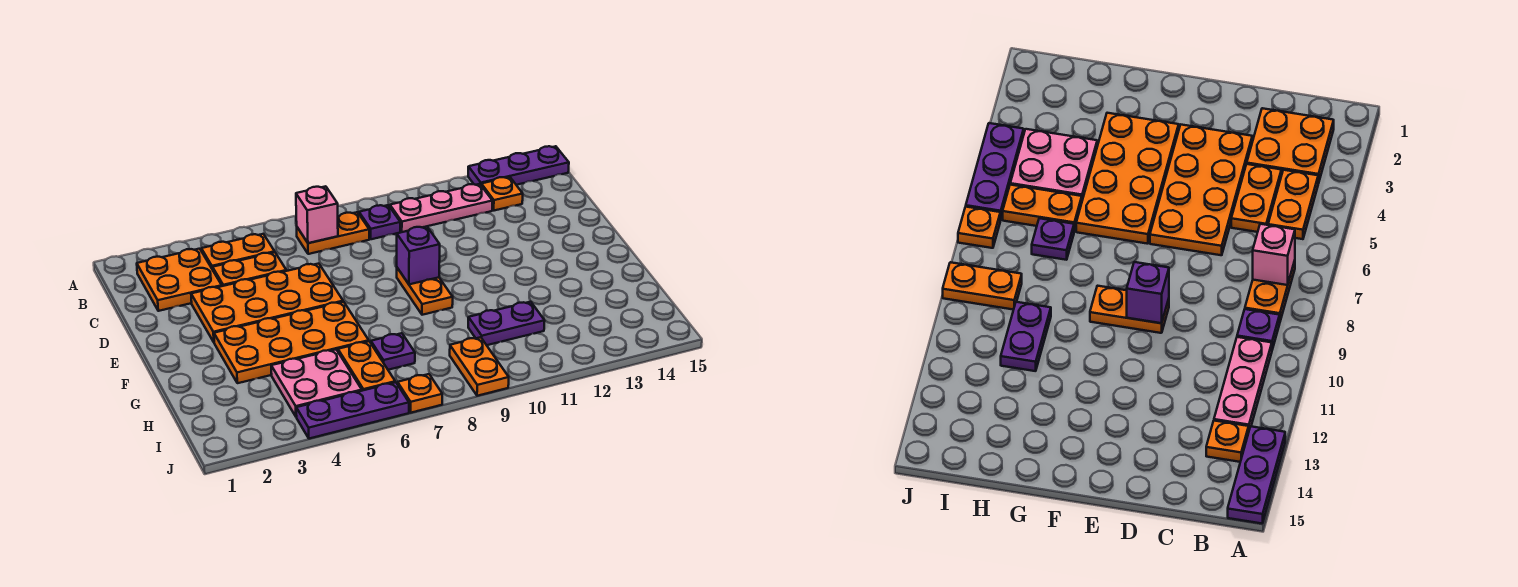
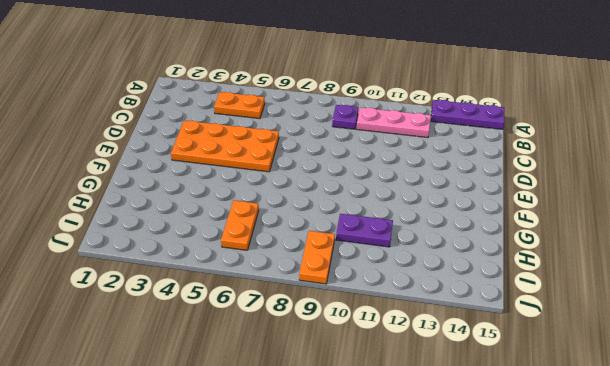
none -> orange 2x2 plate [137,249,222,311]
none -> orange 1x2 plate [297,212,369,254]
none -> orange 1x1 plate [481,177,523,211]

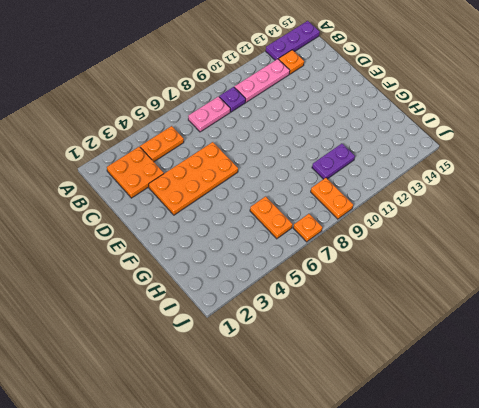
pink 1x2 plate [188,97,230,132] -> orange 1x2 plate [297,212,369,254]
none -> orange 1x2 plate [212,252,286,286]
none -> orange 1x2 plate [397,268,453,315]
none -> orange 2x4 plate [214,302,369,383]

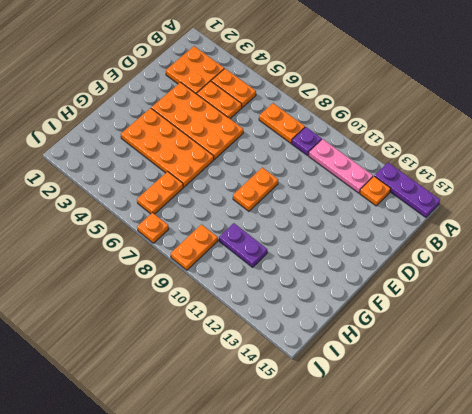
none -> pink 2x2 plate [271,350,362,417]
none -> purple 1x1 plate [371,333,415,370]
none -> purple 1x3 plate [296,382,409,439]

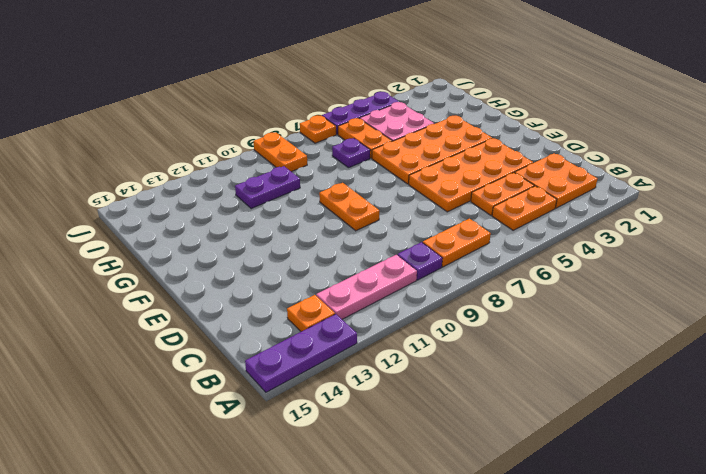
none -> pink 1x1 brick [296,186,338,243]
none -> purple 1x1 brick [397,226,440,284]

